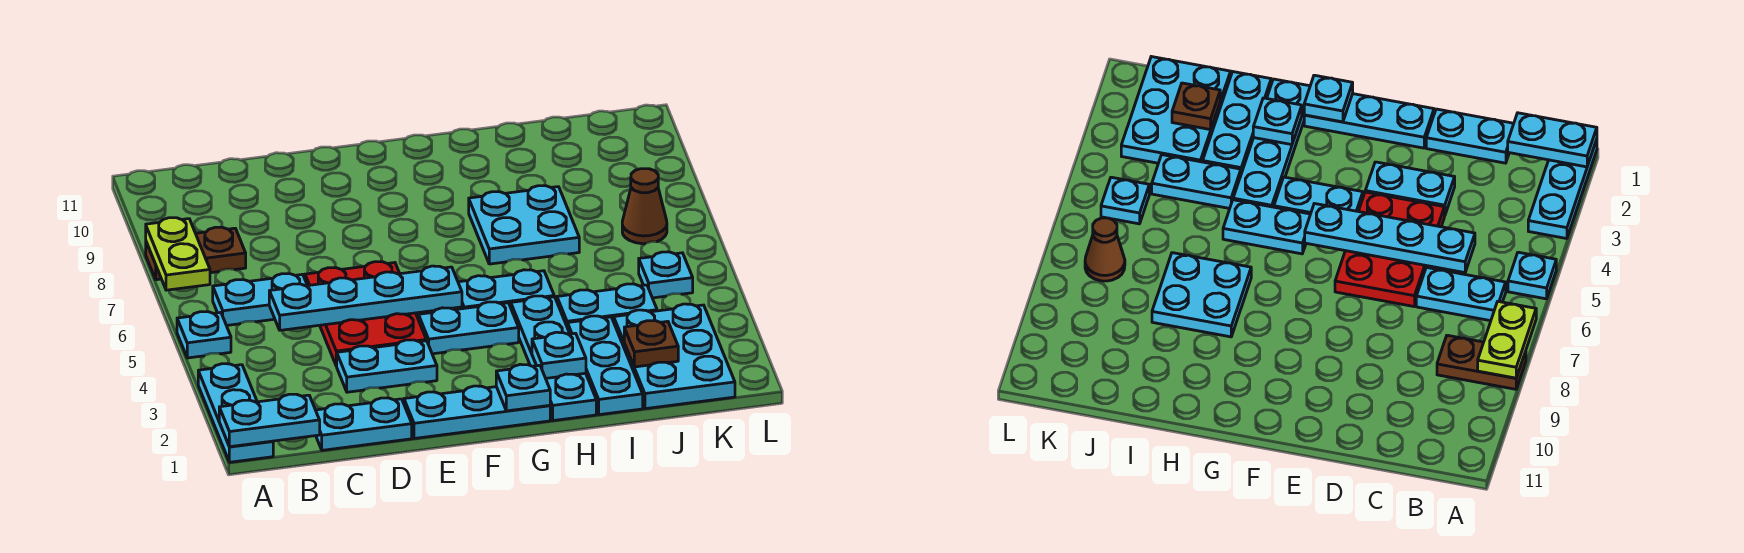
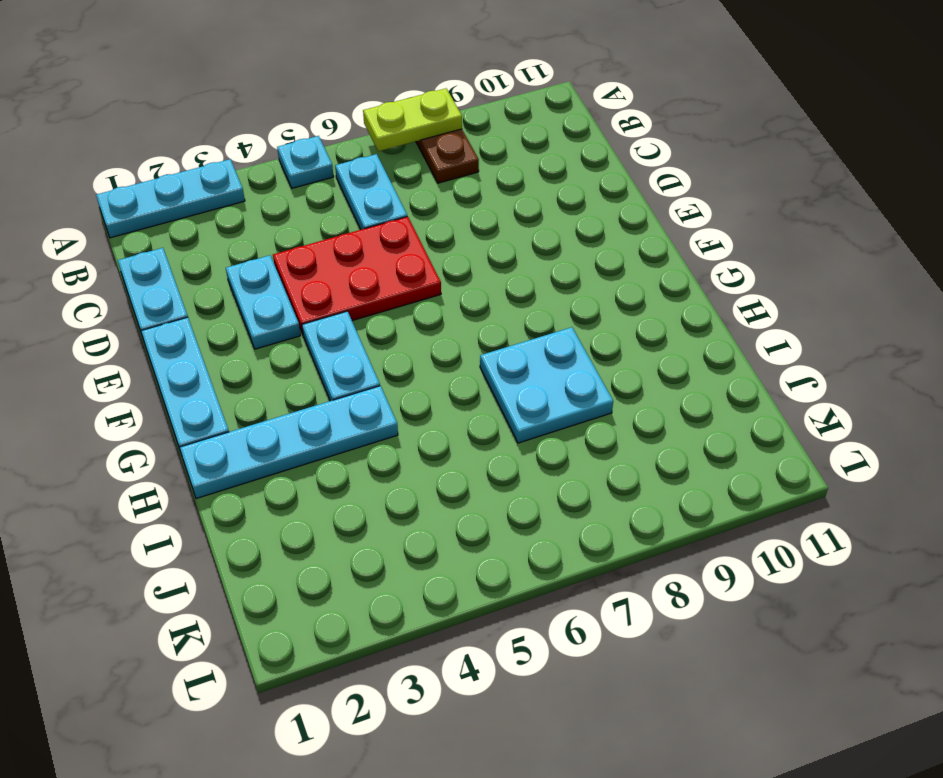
none -> cyan 1x2 plate [458,270,554,309]
none -> cyan 1x3 plate [568,316,643,415]
none -> cyan 1x2 plate [557,284,657,328]

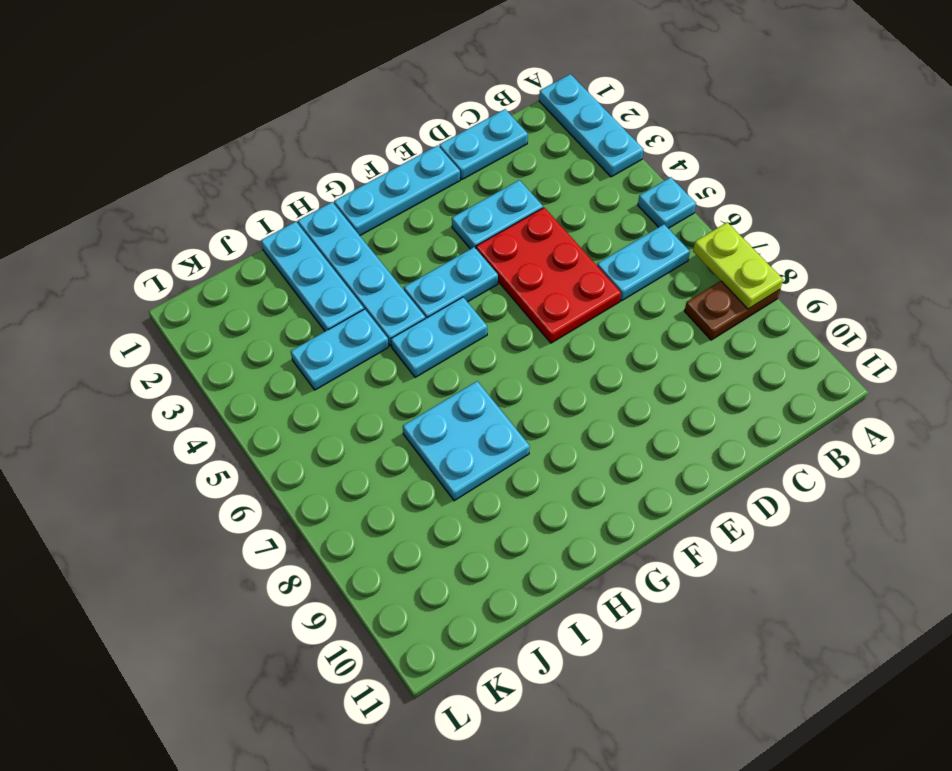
none -> cyan 2x3 plate [614,304,735,409]
none -> cyan 1x1 plate [639,252,693,298]
none -> brown 1x1 cone [622,169,667,244]

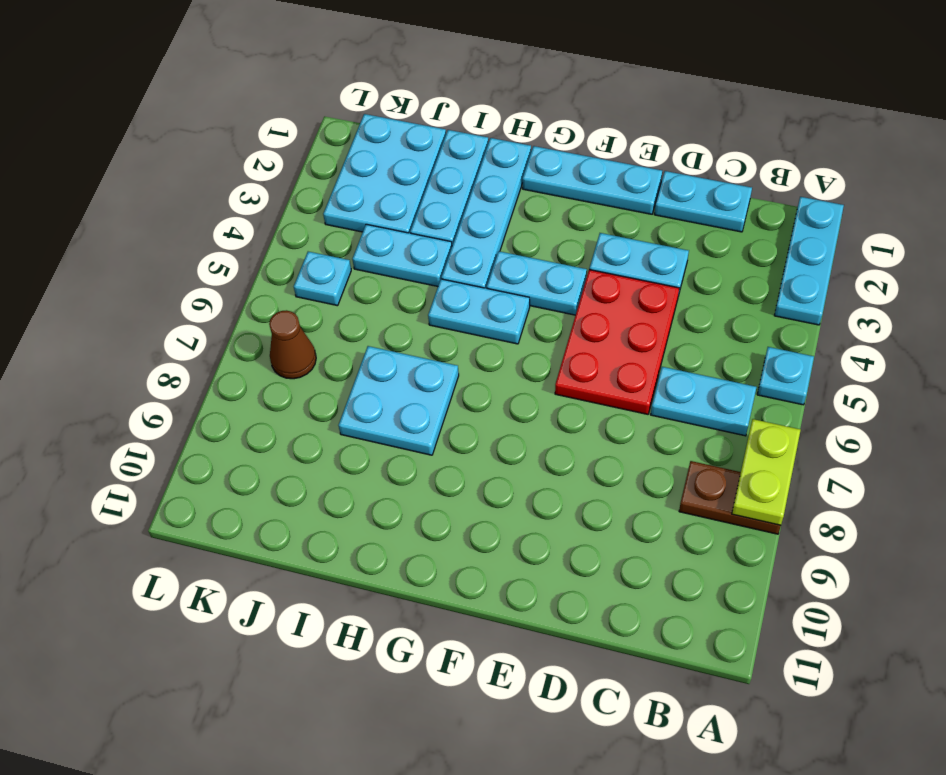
none -> cyan 1x2 plate [219,394,320,447]
none -> cyan 1x4 plate [269,266,462,330]
none -> cyan 1x1 plate [496,364,550,411]

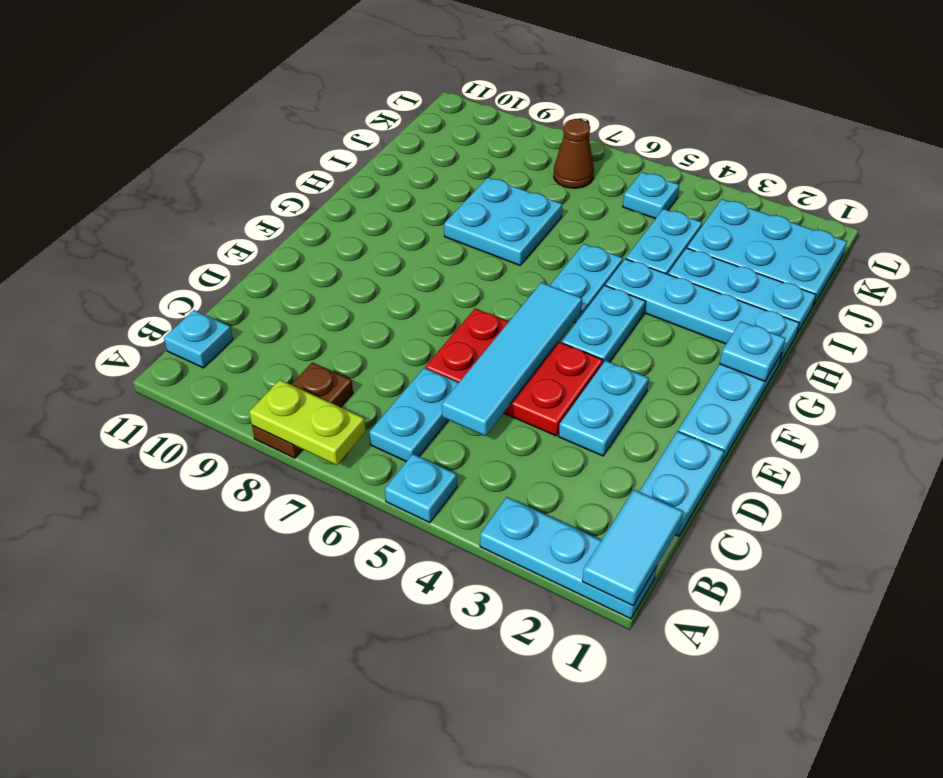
cyan 1x2 tile [582,490,683,605] -> cyan 1x2 plate [219,394,320,447]
cyan 1x1 plate [164,310,233,368] -> cyan 1x1 plate moved to [532,332,586,378]
cyan 1x4 tile [442,283,582,436] -> cyan 1x4 plate [269,266,462,330]
none -> brown 1x1 plate [624,321,678,367]

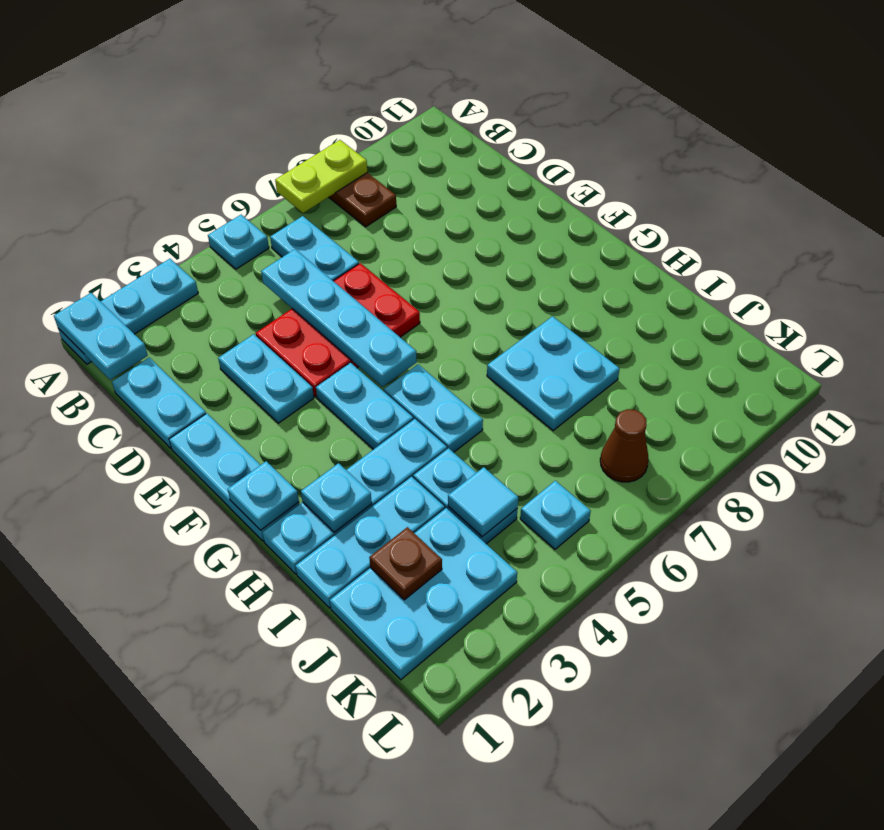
cyan 1x1 tile [448,467,518,537] -> none

